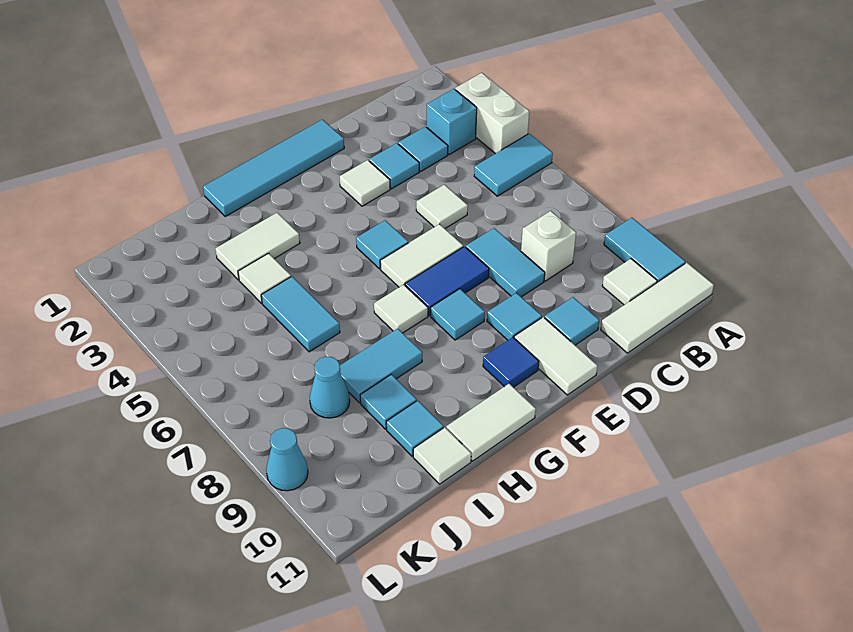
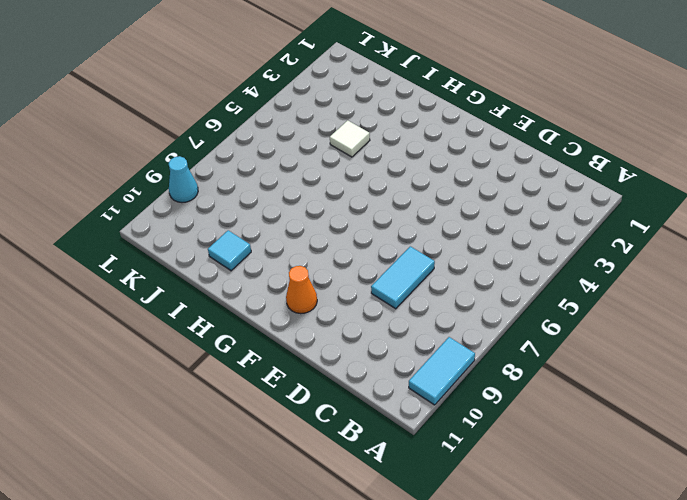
orange 1x1 cone [286,266,317,314] -> blue 1x1 tile [483,337,539,387]
none -> white 1x2 brick [455,73,529,154]
none -> cyan 1x2 tile [474,134,553,196]
none -> white 1x3 tile [601,263,714,353]
none -> cyan 1x1 brick [427,89,477,155]

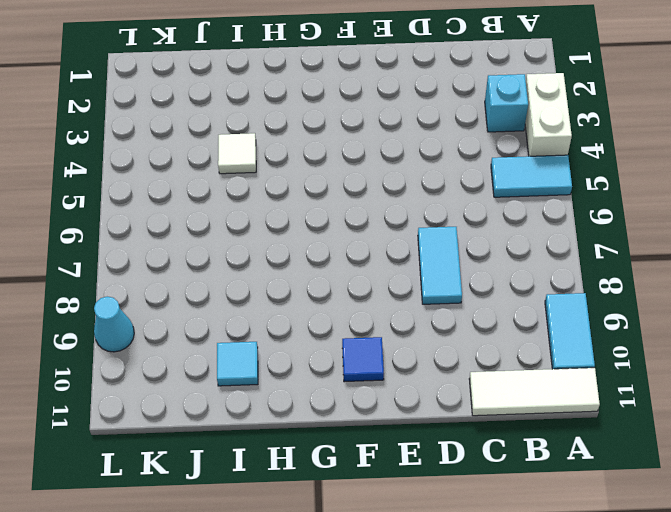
none -> white 1x1 tile [602,259,657,305]
none -> cyan 1x1 tile [398,126,448,171]
none -> white 1x1 brick [521,211,576,281]
none -> cyan 1x1 tile [369,143,419,189]

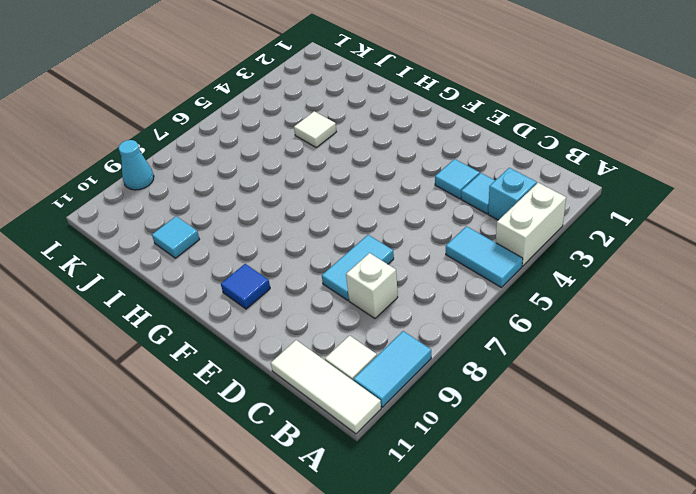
none -> white 1x1 tile [416,185,468,229]
none -> cyan 1x1 tile [545,297,599,345]
none -> cyan 1x4 tile [203,120,344,216]
none -> white 1x1 tile [340,160,390,206]

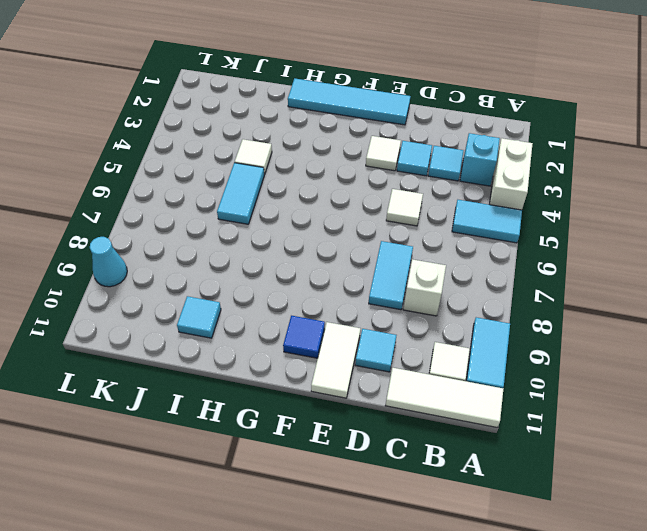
none -> white 1x2 tile [380,224,463,287]
none -> blue 1x2 tile [405,247,489,316]
none -> cyan 1x1 tile [487,293,542,340]
none -> cyan 1x1 tile [356,220,408,269]

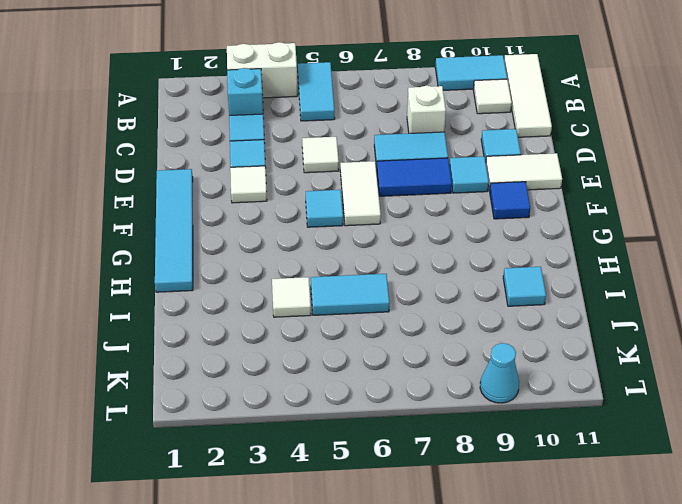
blue 1x2 tile [377,158,452,196] -> blue 1x2 tile turned to [405,247,489,316]
none -> cyan 1x1 tile [431,289,485,340]
none -> white 1x1 tile [374,285,428,333]
none -> white 1x2 tile [446,384,536,461]
none -> white 1x2 tile [216,213,300,280]

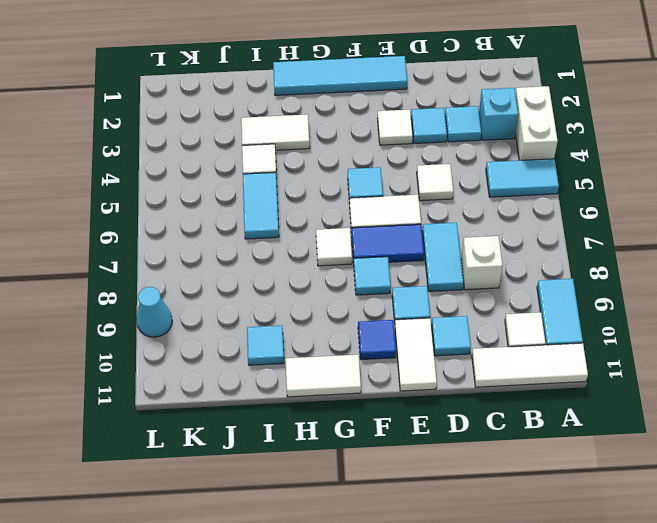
none -> cyan 1x2 tile [340,329,422,403]
none -> cyan 1x1 tile [360,374,417,429]
none -> white 1x1 tile [413,427,471,484]
none -> cyan 1x1 cone [310,356,350,418]

